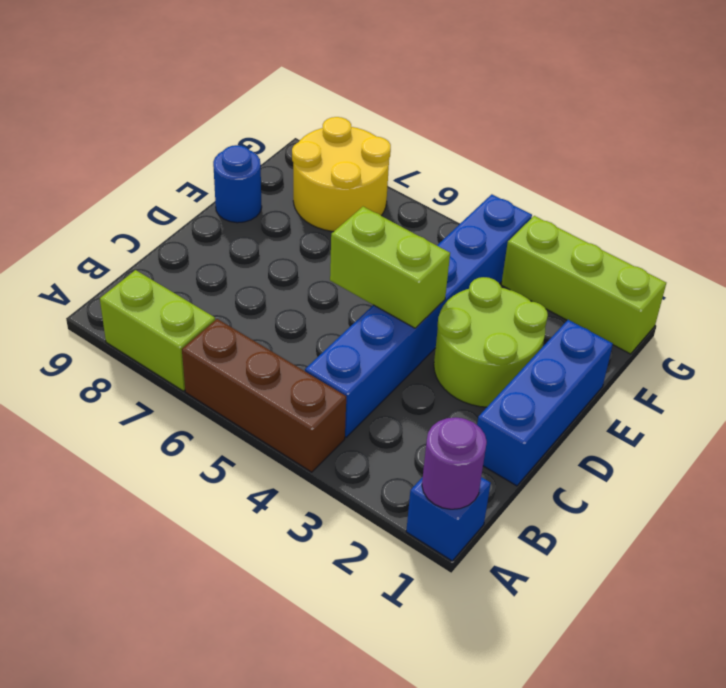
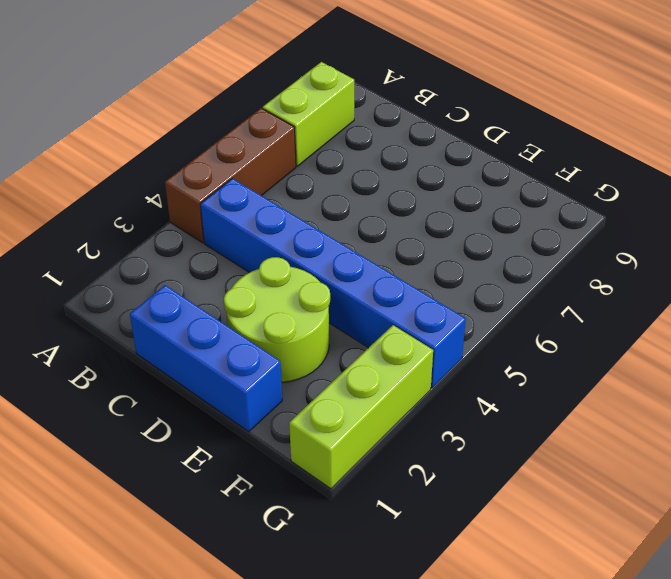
none -> blue 1x1 brick [406,477,491,561]
none -> blue 1x1 round brick [213,145,262,223]

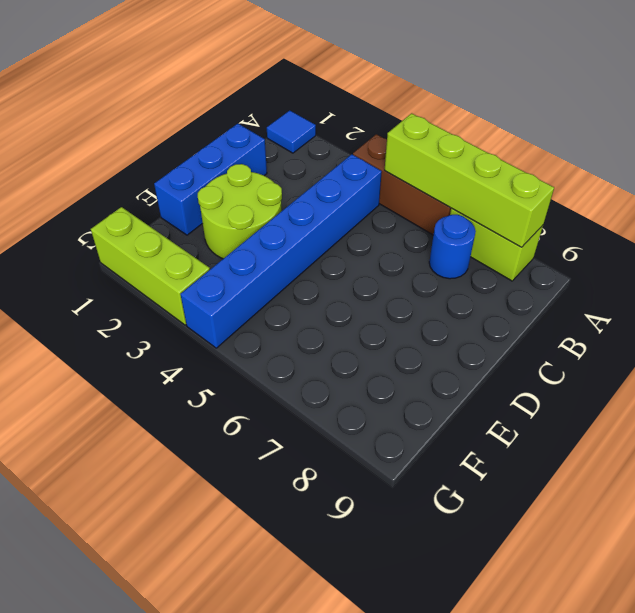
blue 1x1 tile [267,110,316,153] -> blue 1x1 brick [406,477,491,561]
lime 1x4 brick [385,113,554,247] -> none
blue 1x1 round brick [429,215,476,279] -> blue 1x1 round brick moved to [213,145,262,223]
none -> yellow 2x2 round brick [292,117,391,232]
none -> purple 1x1 round brick [422,417,487,509]

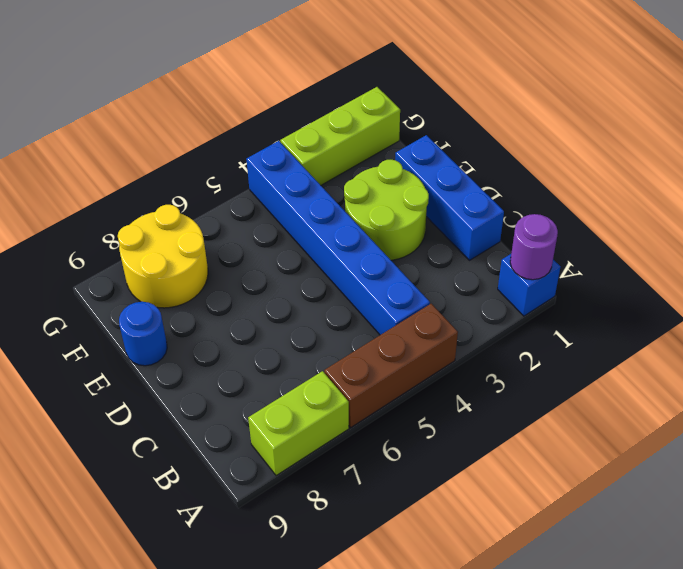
none -> lime 1x2 brick [330,207,450,328]

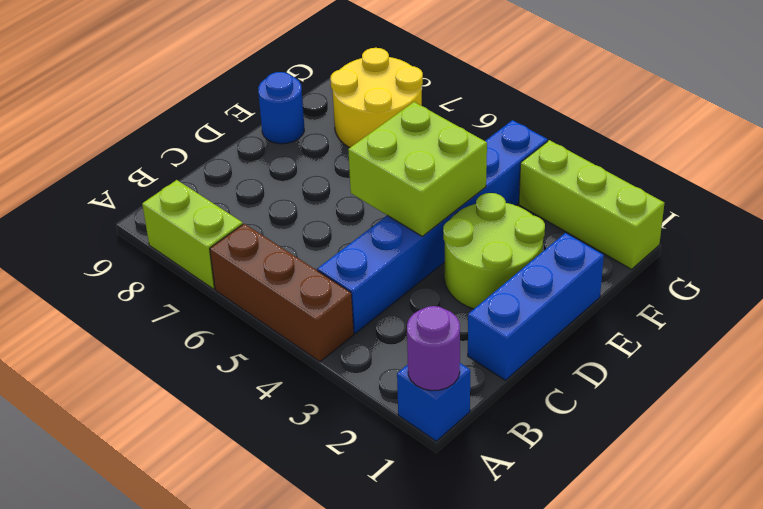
lime 2x2 brick [348,102,487,237] -> lime 1x2 brick [330,207,450,328]

